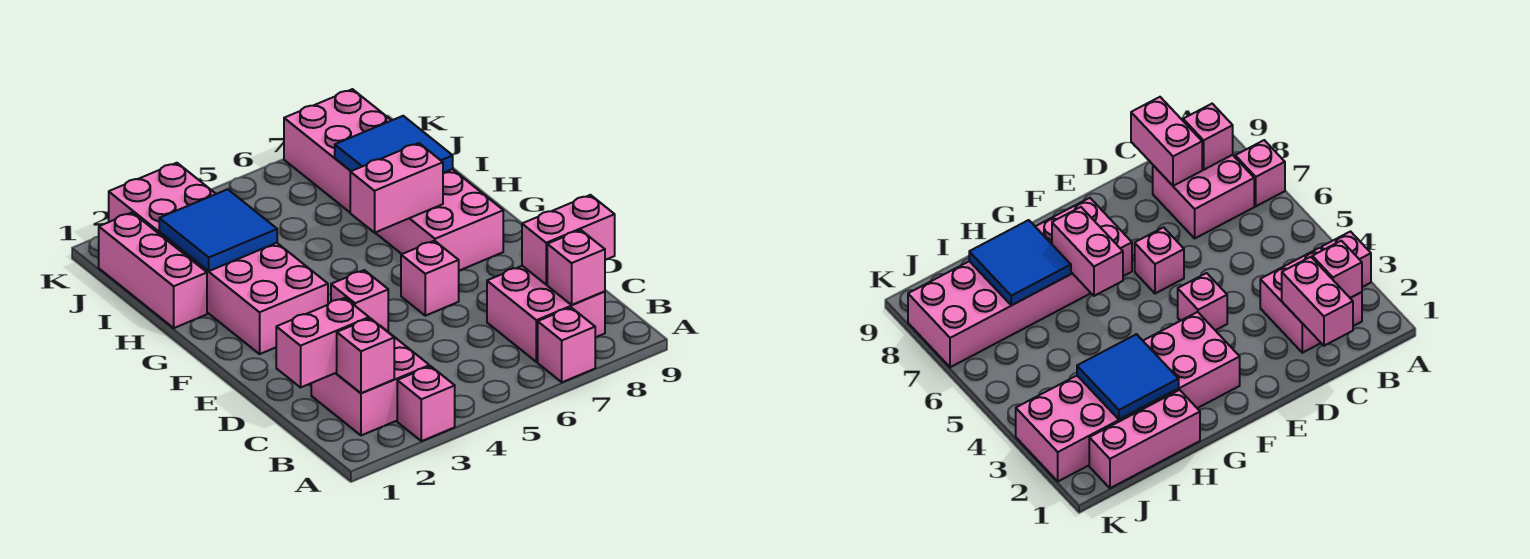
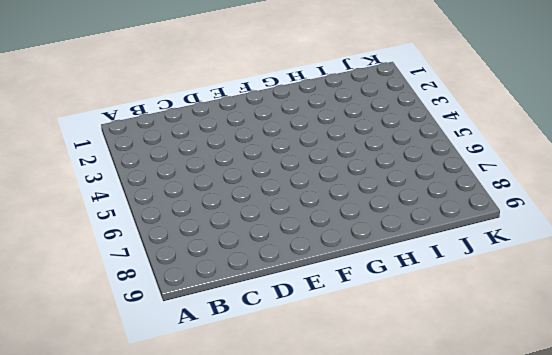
none -> pink 1x1 brick [397,366,455,441]
none -> pink 1x1 brick [538,307,596,382]
none -> pink 2x2 brick [311,327,429,435]

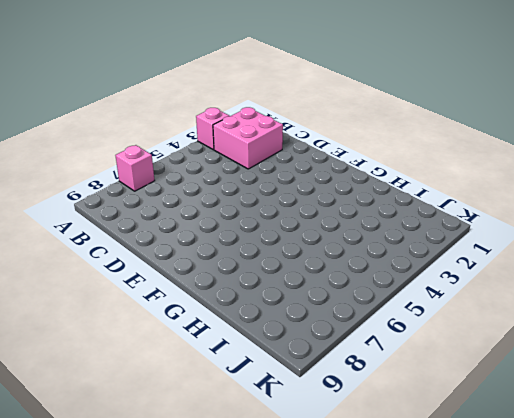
none -> pink 2x2 brick [487,266,605,362]
none -> pink 1x1 brick [331,270,388,331]
none -> pink 1x1 brick [401,241,459,316]

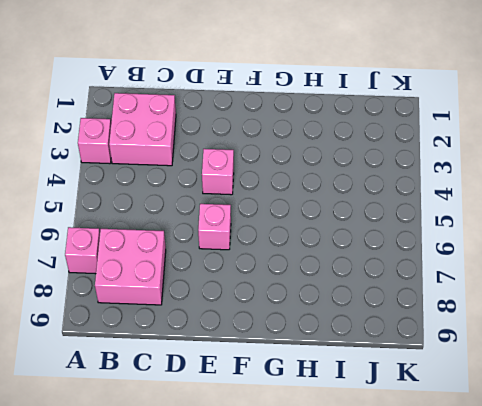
none -> pink 2x6 brick [109,163,328,354]
none -> pink 2x6 brick [284,89,503,271]
none -> pink 1x3 brick [99,213,207,328]

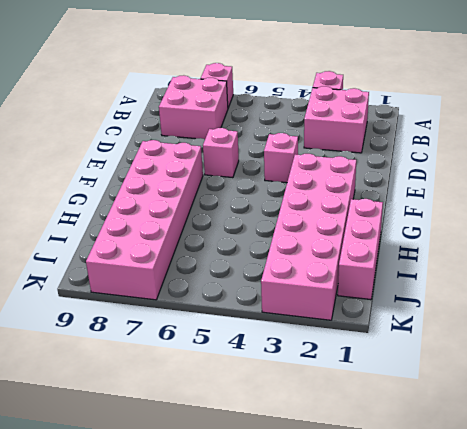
none -> pink 1x1 brick [337,318,394,393]
none -> pink 1x1 brick [547,230,605,305]
none -> pink 1x2 brick [276,298,369,387]

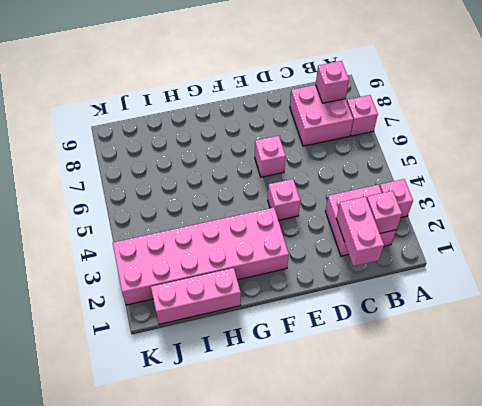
none -> pink 2x6 brick [284,89,503,271]
none -> pink 1x2 brick [522,195,615,285]
none -> pink 1x2 brick [350,143,443,233]

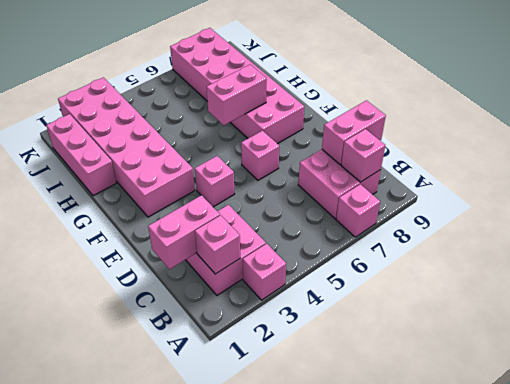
none -> blue 2x2 tile [159,189,277,271]
none -> blue 2x2 tile [335,116,453,173]

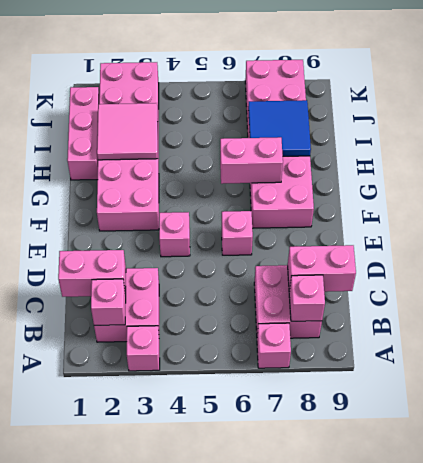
pink 2x2 tile [97,103,158,160] -> blue 2x2 tile [159,189,277,271]

